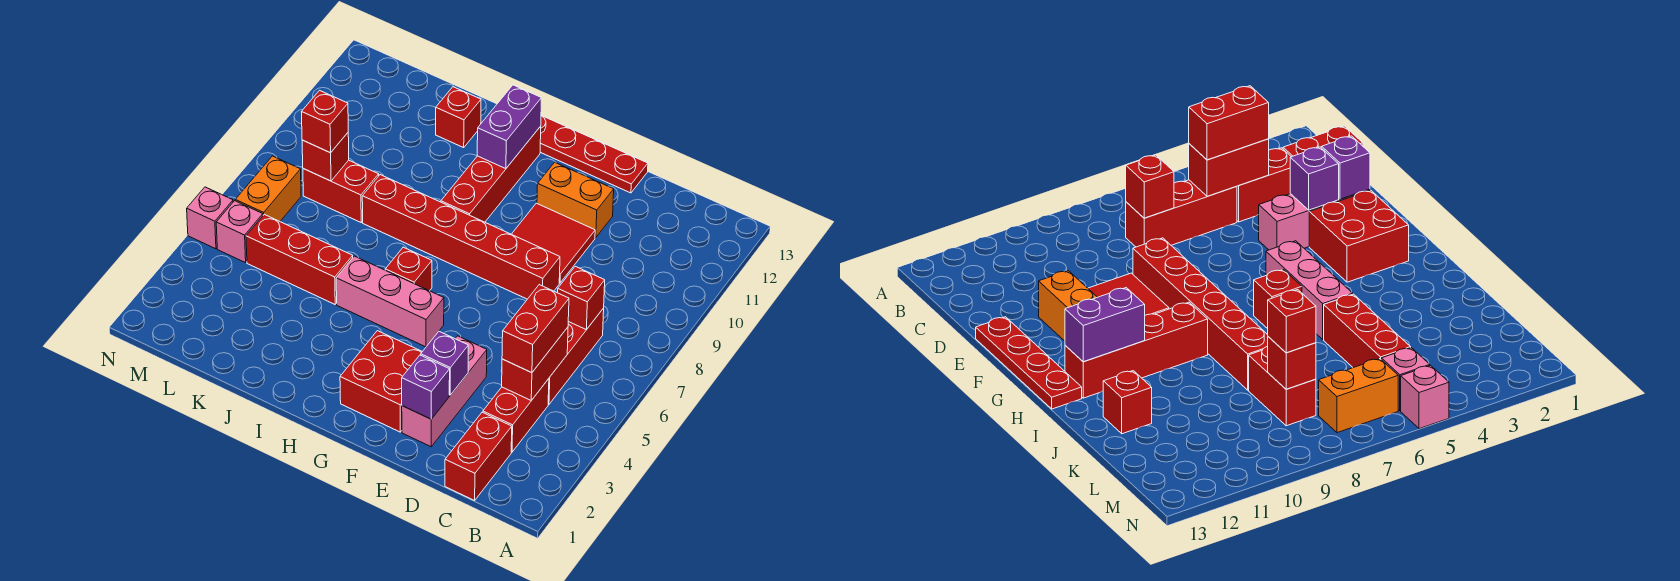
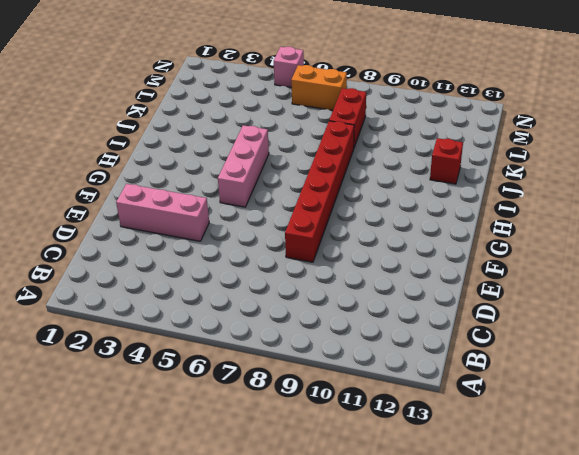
none -> red 1x2 brick [445,412,512,500]
none -> red 1x2 brick [483,379,549,452]
none -> red 1x3 brick [548,308,604,404]

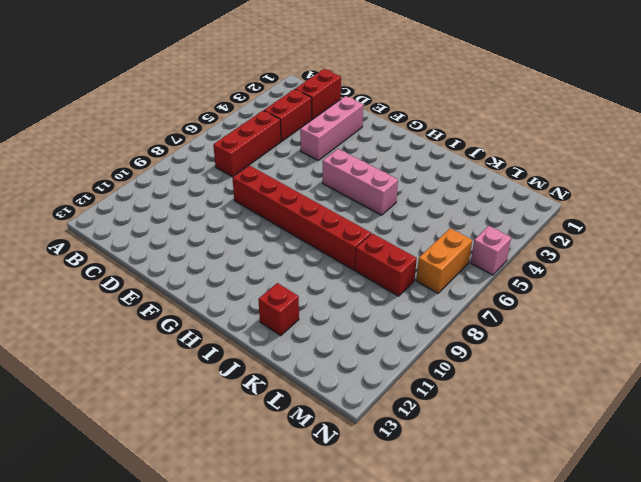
none -> red 2x2 tile [512,203,595,283]
none -> orange 1x2 brick [537,162,614,238]
none -> red 1x4 plate [540,115,648,193]

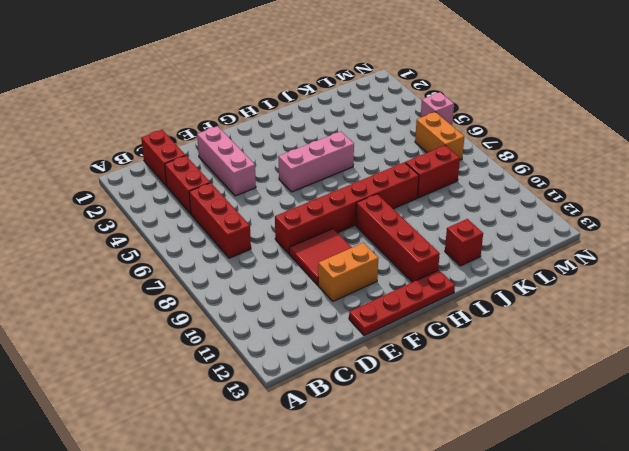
none -> red 2x2 brick [340,331,422,432]
none -> red 1x1 brick [385,247,432,291]
none -> red 1x3 brick [246,214,353,304]

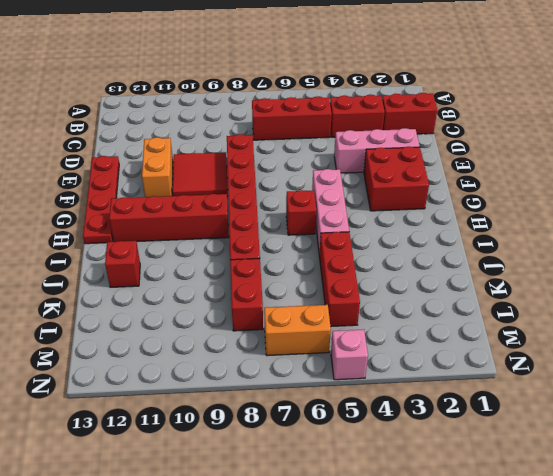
none -> pink 1x1 brick [216,201,263,263]
none -> red 1x2 brick [502,327,568,400]
none -> red 1x1 brick [558,266,605,330]

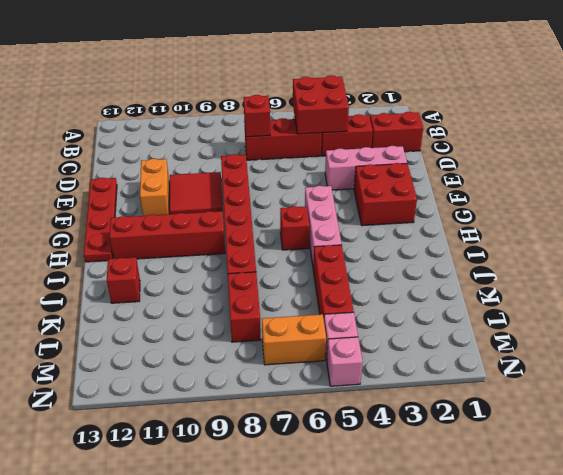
red 2x2 brick [293,75,349,134] -> red 1x2 brick [502,327,568,400]
none -> purple 1x1 brick [402,355,450,419]
none -> purple 1x1 brick [421,332,468,395]
none -> purple 1x2 brick [477,85,541,169]

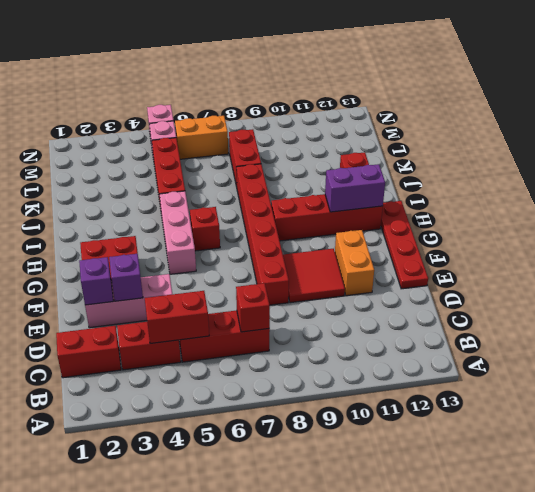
none -> red 1x1 brick [302,133,349,181]
none -> red 1x2 brick [502,285,569,373]
none -> red 1x1 brick [302,90,348,153]

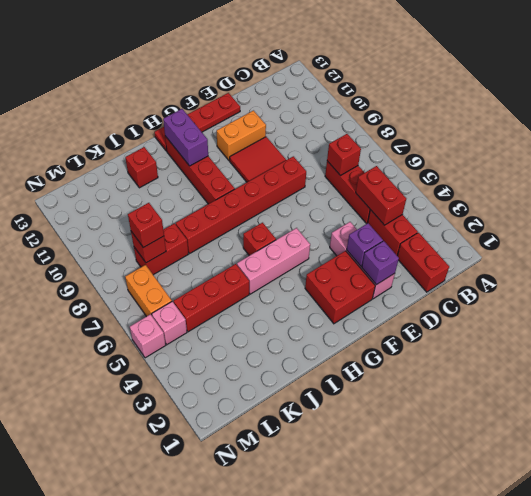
none -> red 1x2 brick [502,285,569,373]

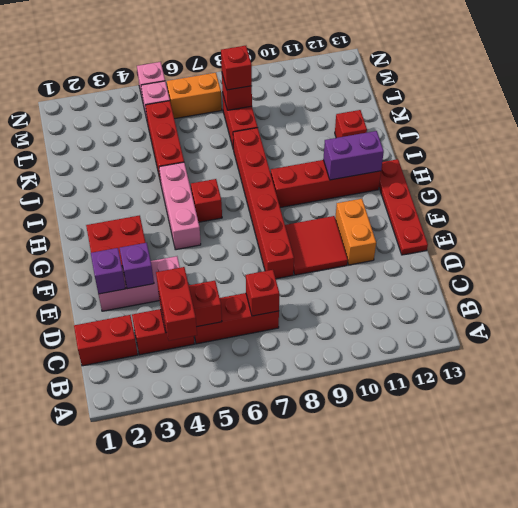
red 1x2 brick [156,267,197,341] -> red 1x2 brick turned to [502,285,569,373]

